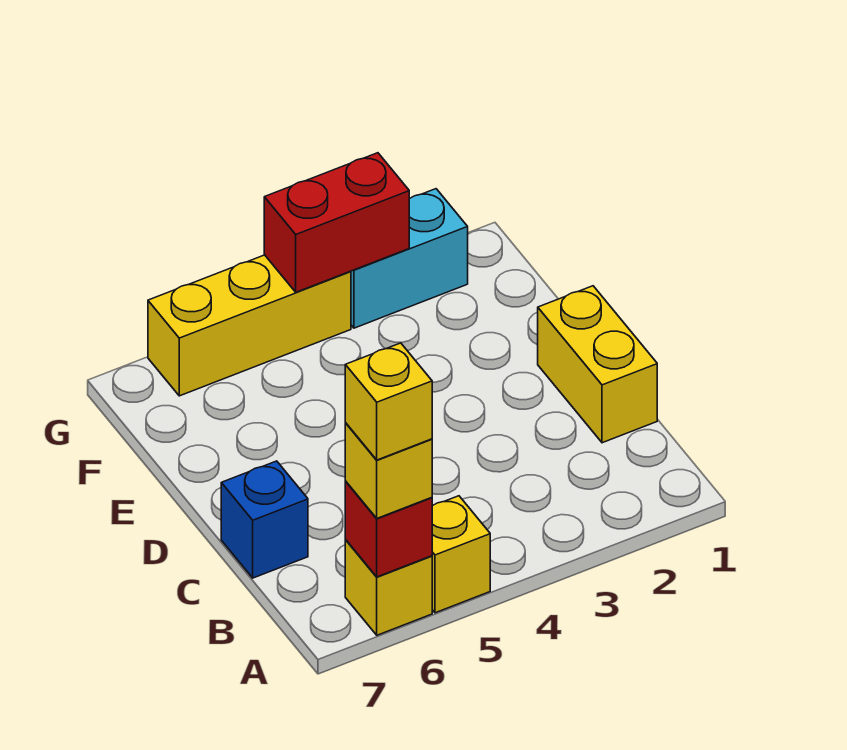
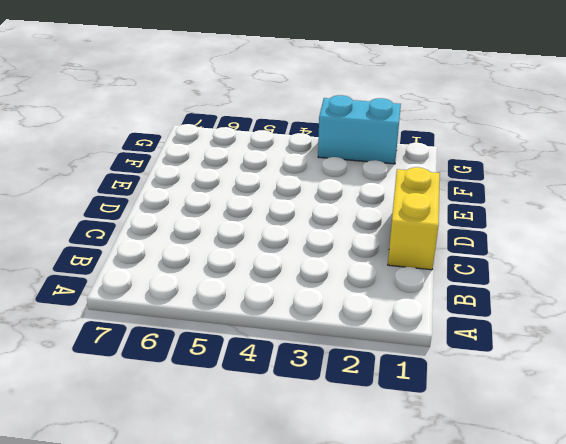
none -> yellow 1x1 brick [432,496,490,613]
none -> yellow 1x1 brick [345,540,432,635]

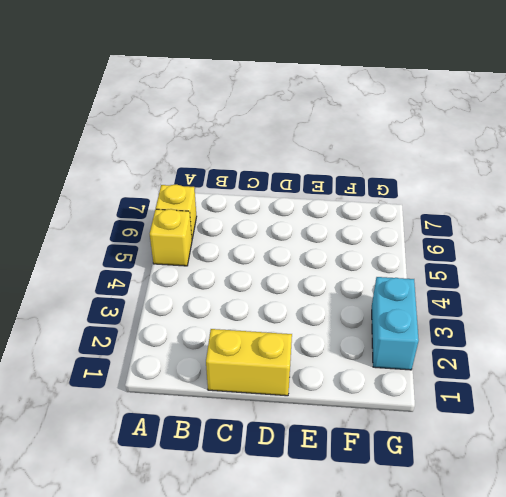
none -> blue 1x1 brick [221,461,308,578]
none -> yellow 1x3 brick [148,255,351,396]

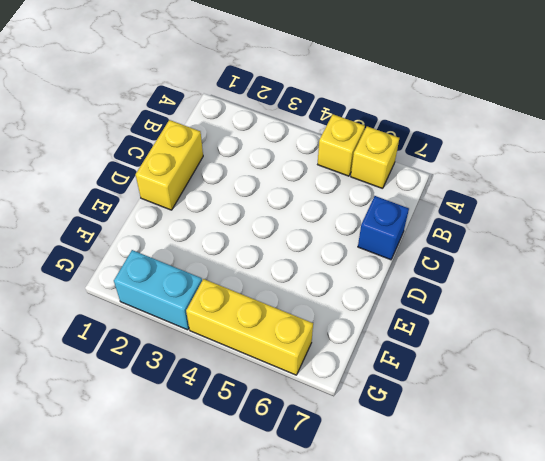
none -> red 1x1 brick [345,482,432,577]
none -> red 1x2 brick [264,153,409,292]

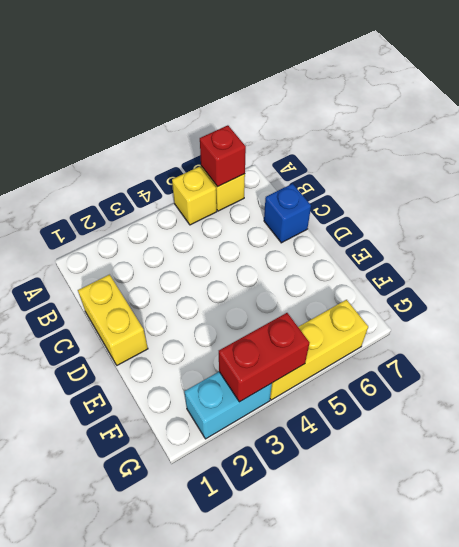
none -> yellow 1x1 brick [345,423,432,518]
none -> yellow 1x1 brick [345,343,432,460]

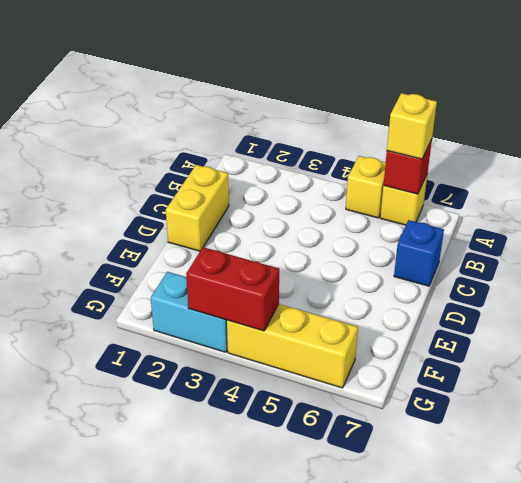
none -> yellow 1x1 brick [345,343,432,460]

